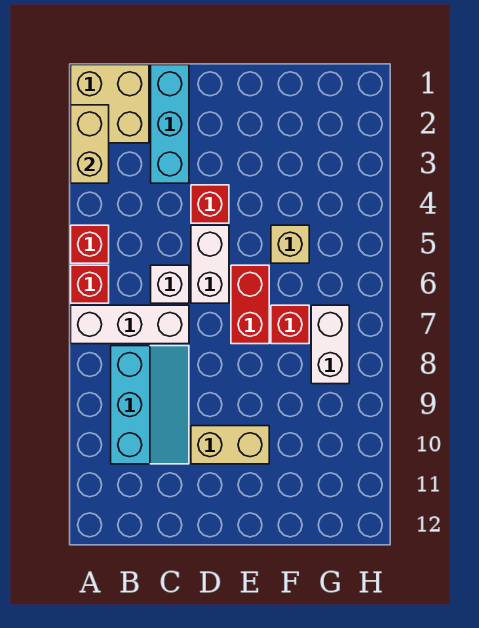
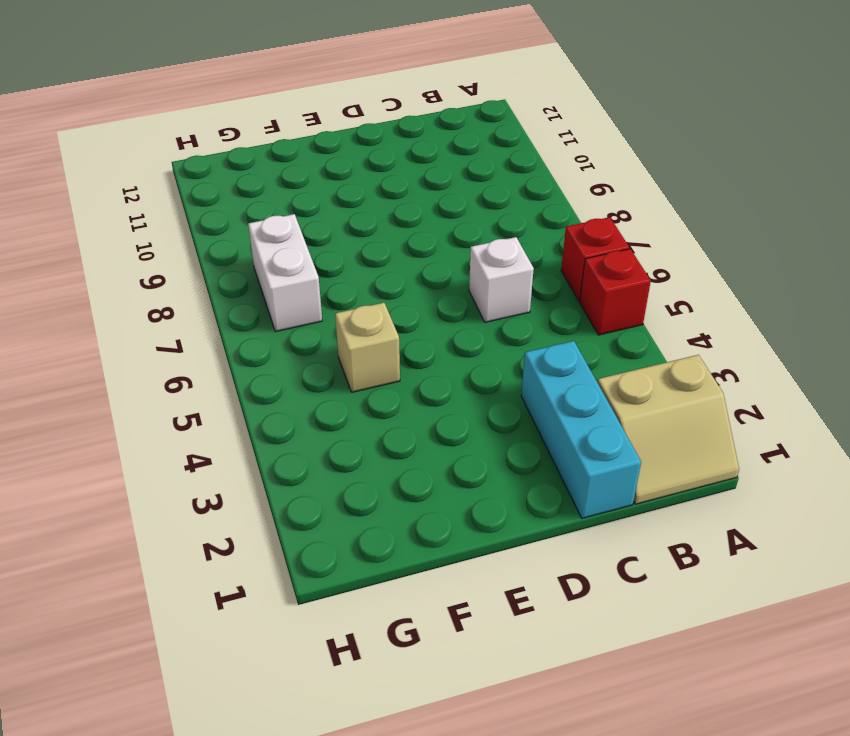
tan 2x2 slope [598,355,739,504] -> tan 2x2 brick [71,65,149,143]
none -> white 1x3 brick [71,305,189,344]
none -> cyan 2x3 slope [111,346,189,464]
none -> red 1x1 brick [191,185,229,223]

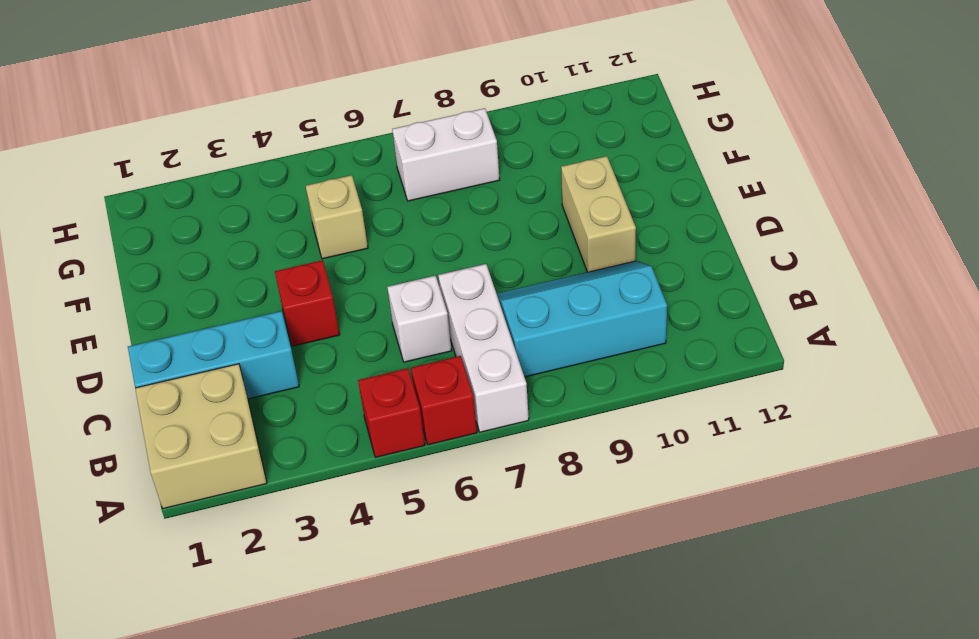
none -> white 1x2 brick [191,225,229,303]
none -> red 1x2 brick [231,265,269,344]
none -> red 1x1 brick [271,305,309,344]

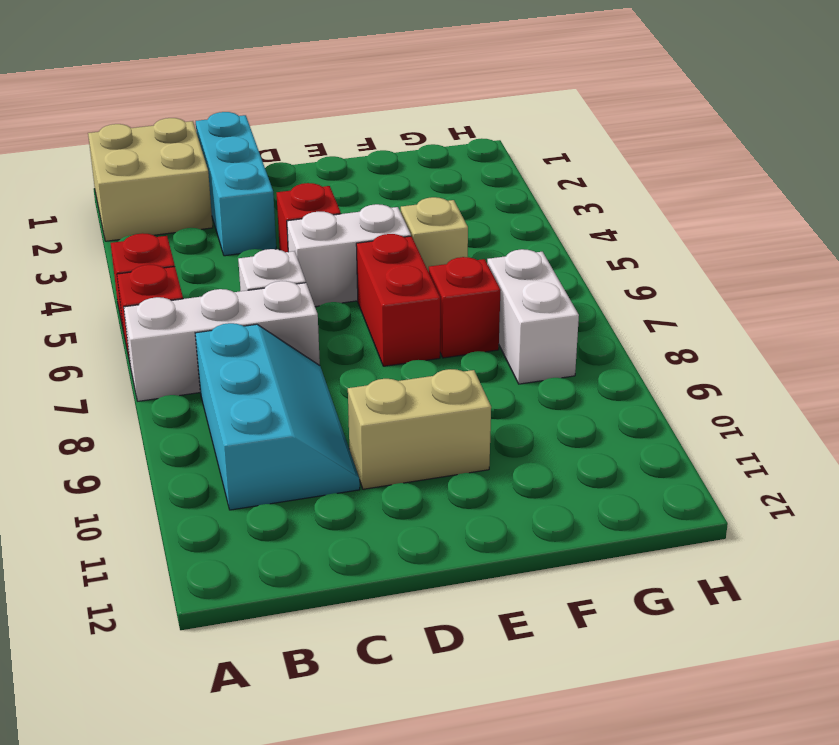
white 1x2 brick [287,204,411,307] -> white 1x2 brick turned to [191,225,229,303]
none -> tan 1x2 brick [71,105,109,183]

